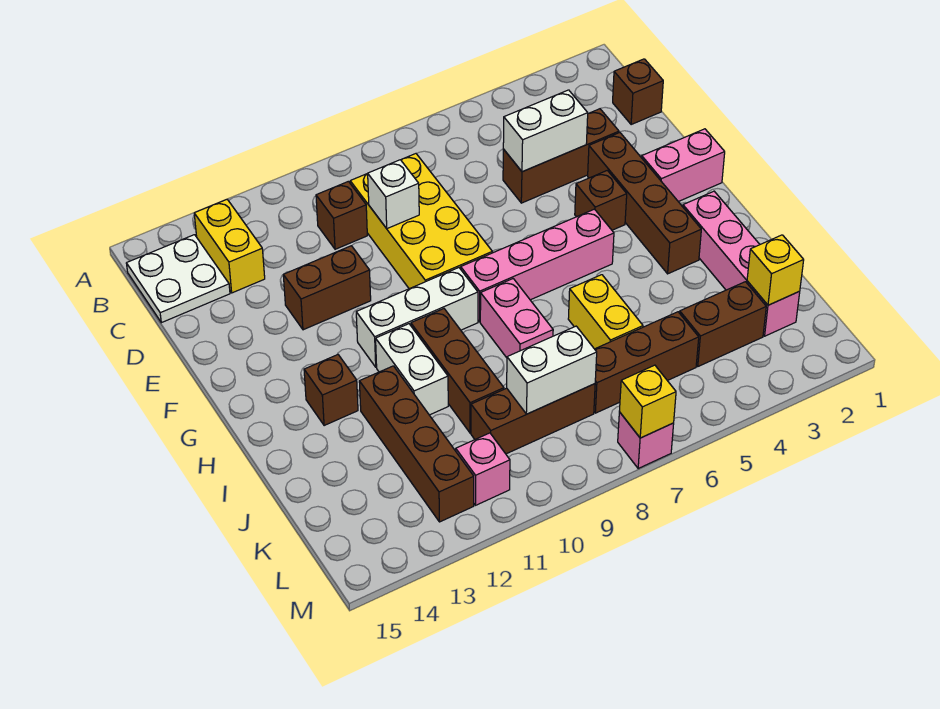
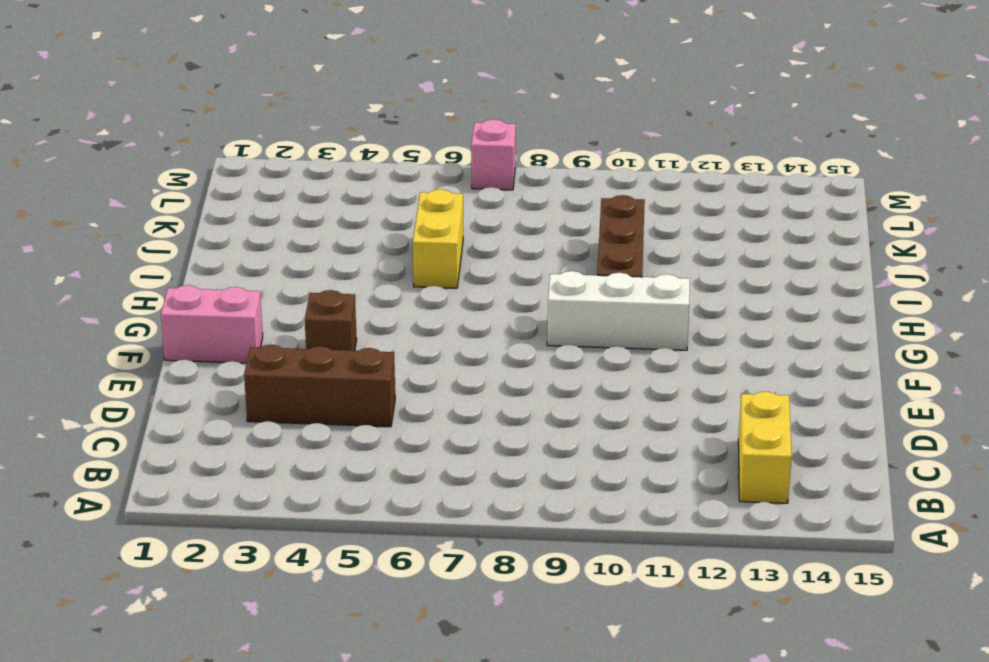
none -> white 2x2 plate [126,235,230,323]
none -> brown 1x1 brick [613,59,663,125]
none -> yellow 2x4 brick [350,154,492,289]

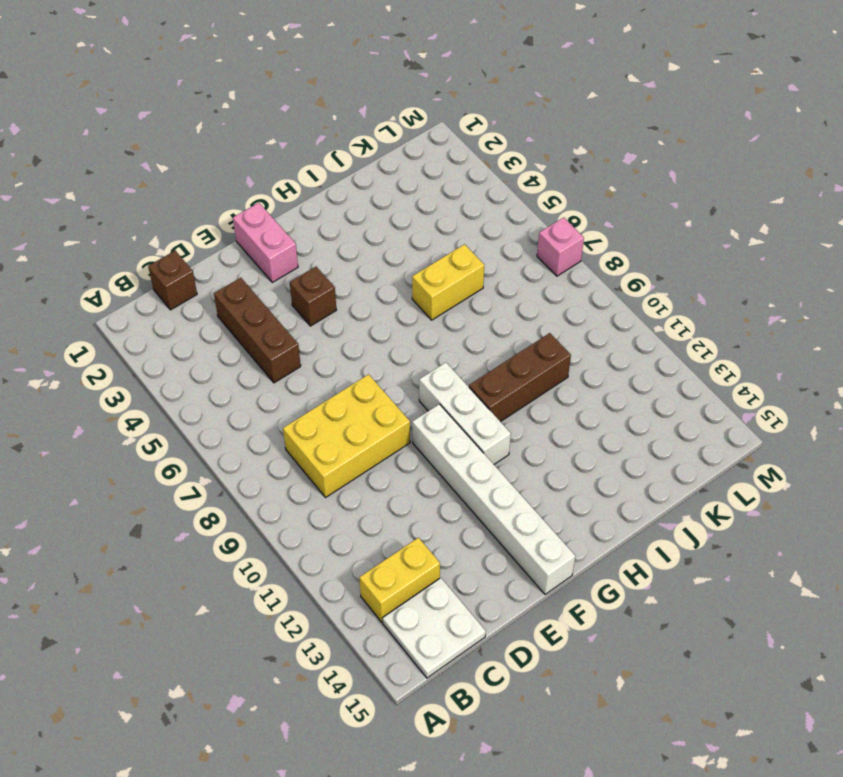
yellow 2x3 brick [283,374,410,497] -> yellow 2x4 brick [350,154,492,289]
white 1x6 brick [412,404,575,594] -> none
none -> brown 1x1 brick [316,181,367,249]
none -> brown 1x4 brick [588,133,701,274]
none -> brown 1x2 brick [283,246,371,330]

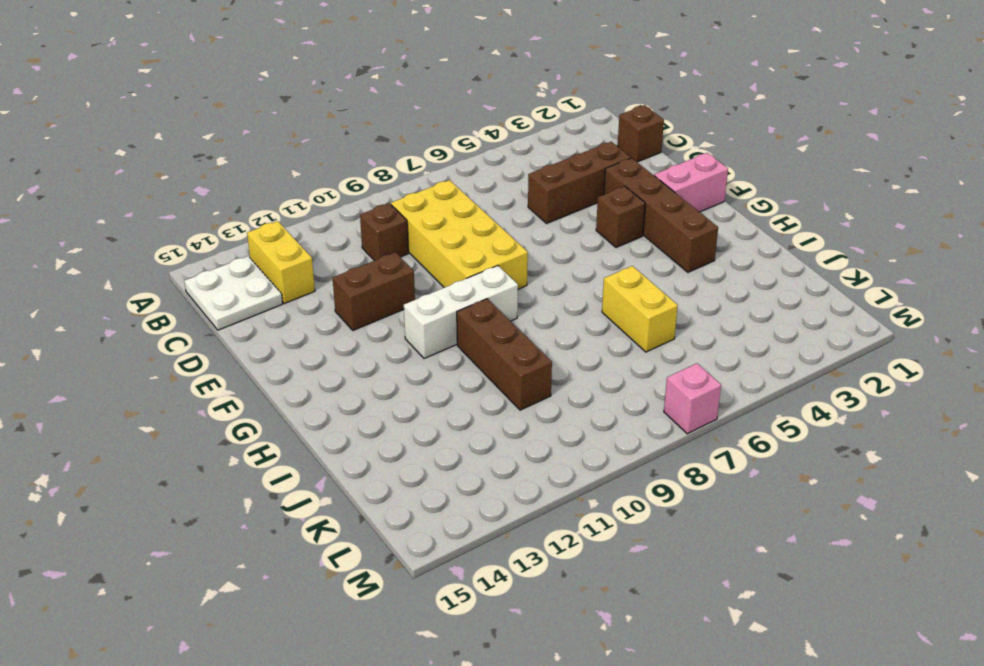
none -> pink 1x4 brick [461,209,614,322]
none -> pink 1x4 brick [683,191,800,336]
none -> pink 1x2 brick [480,279,553,358]

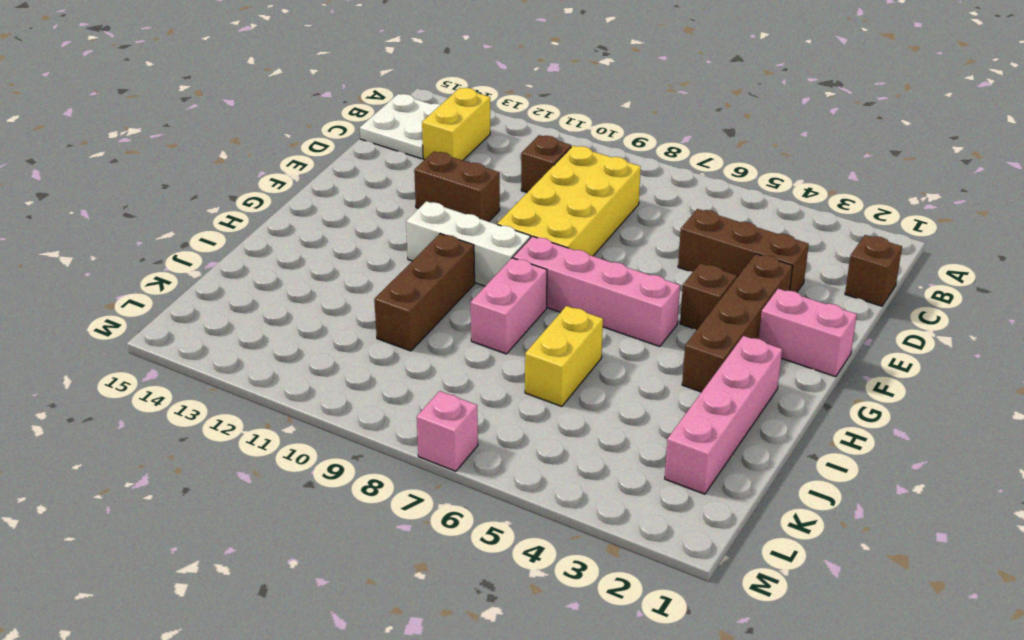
none -> white 1x2 brick [376,324,448,415]
none -> brown 1x1 brick [304,354,358,426]
none -> brown 1x4 brick [359,366,474,522]

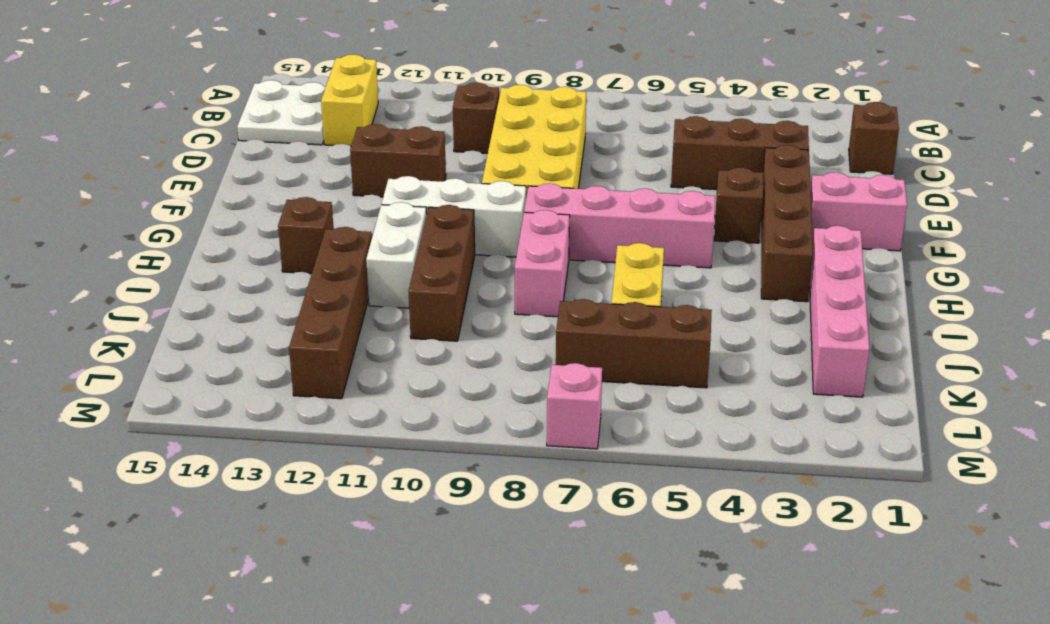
none -> brown 1x2 brick [680,282,766,366]
none -> brown 1x3 brick [471,384,595,454]
none -> pink 1x1 brick [456,433,510,505]

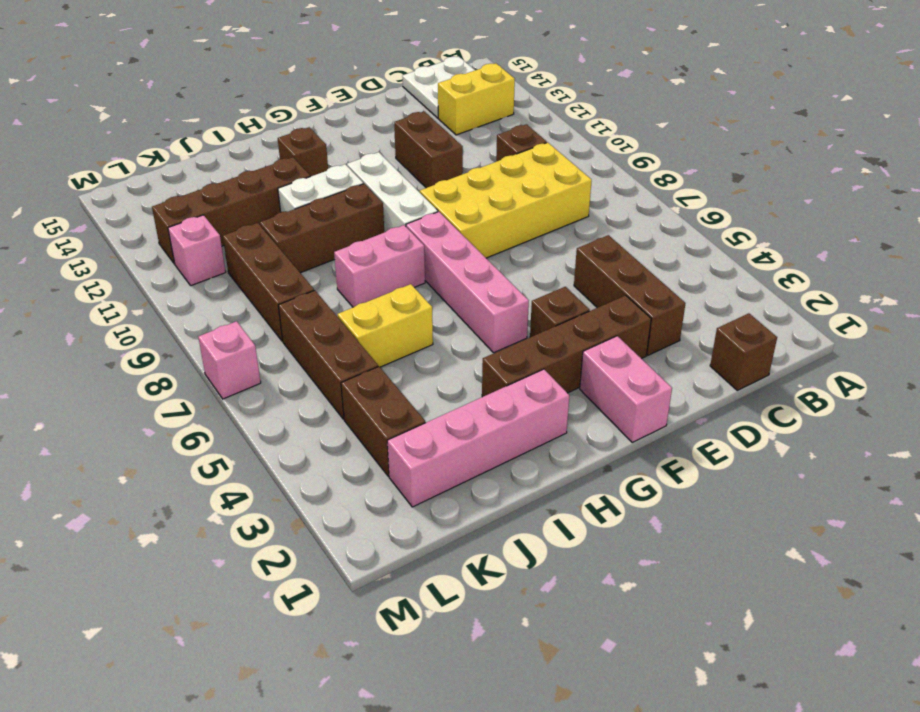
none -> white 1x2 brick [503,90,588,172]
none -> white 1x1 brick [368,160,419,229]
none -> yellow 1x1 brick [747,235,804,305]

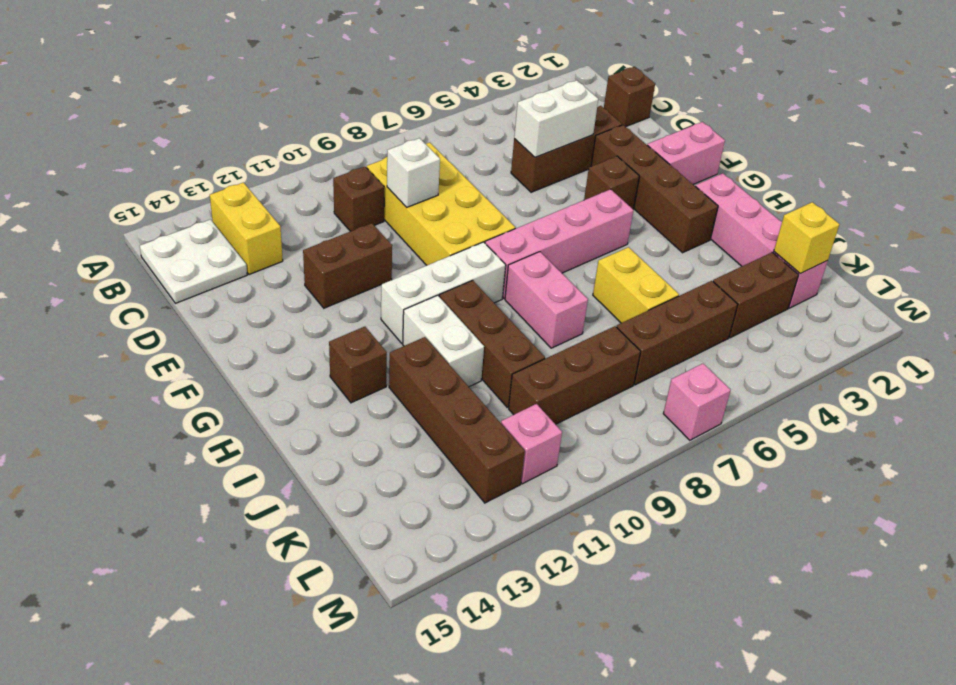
none -> white 1x2 brick [507,326,597,414]
none -> yellow 1x1 brick [619,365,676,438]

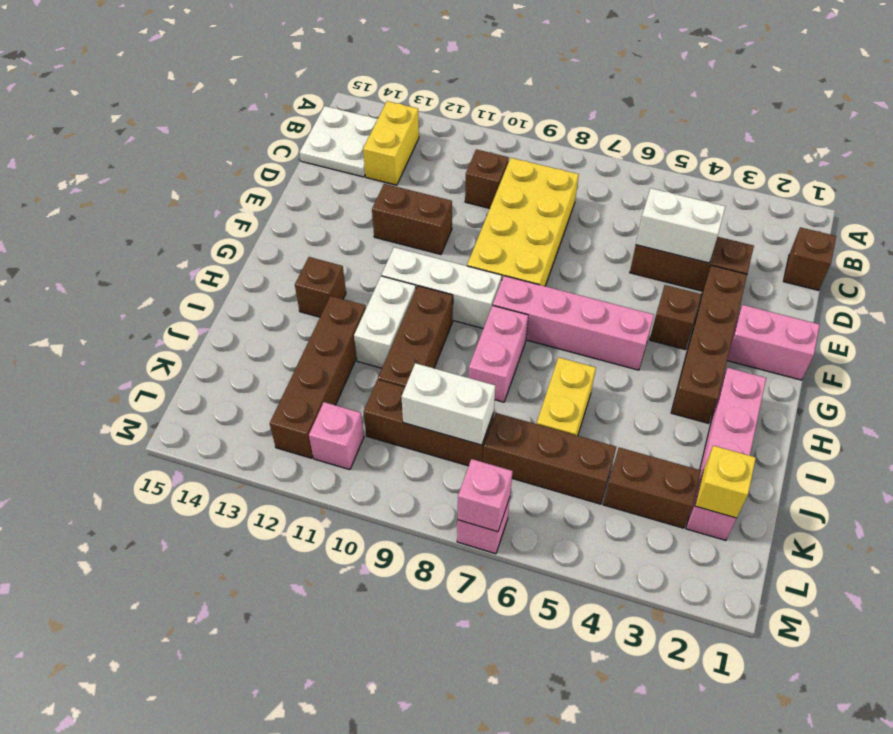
pink 1x1 brick [458,459,513,532] -> yellow 1x1 brick [619,365,676,438]
none -> white 1x1 brick [368,160,419,229]

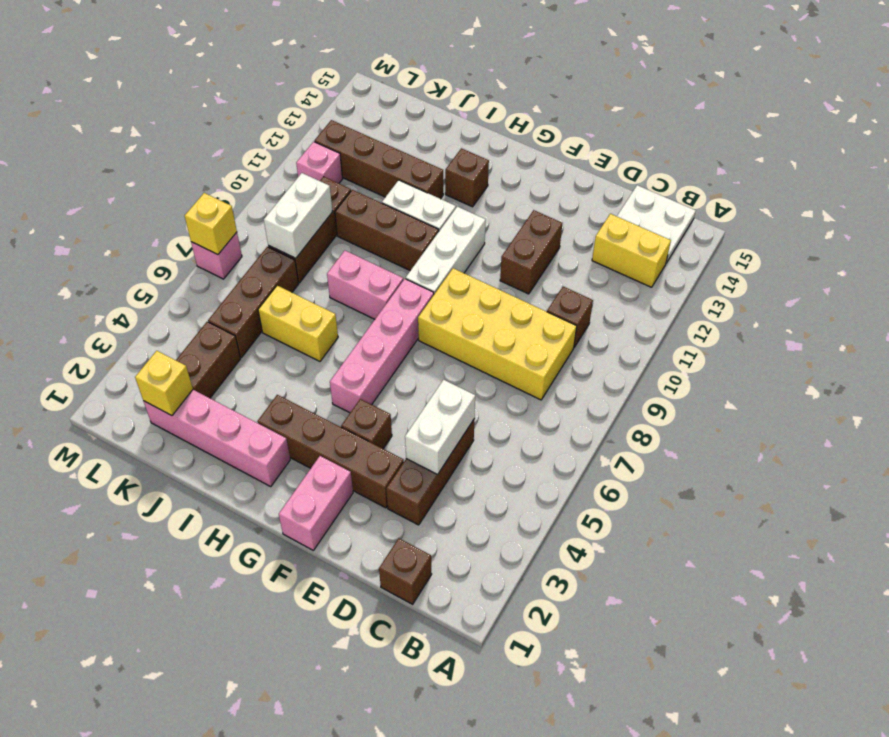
none -> white 1x1 brick [368,160,419,229]

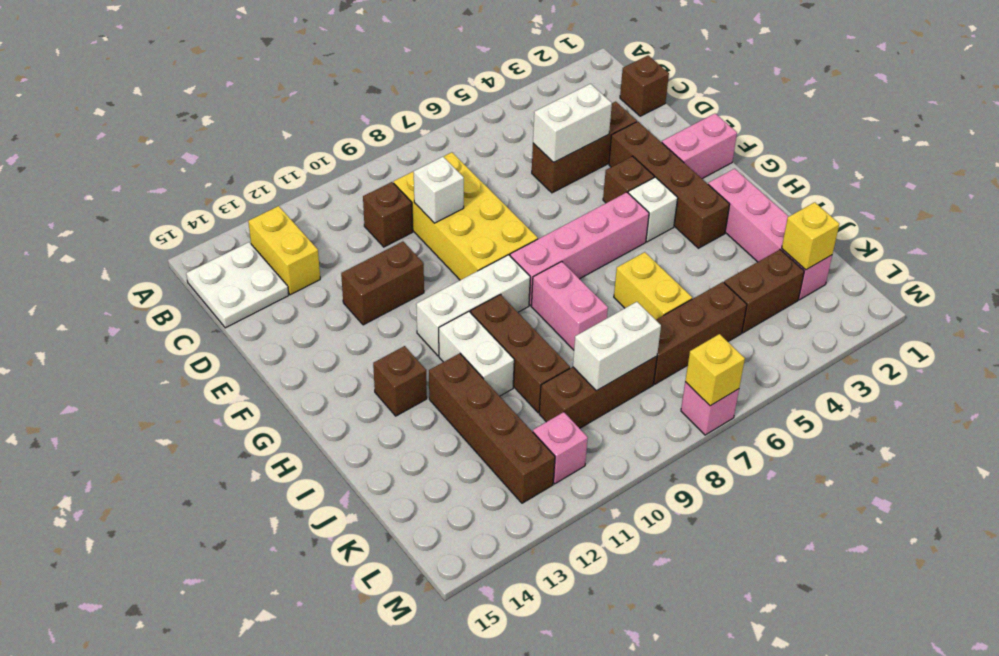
white 1x1 brick [628,177,678,242] -> none

